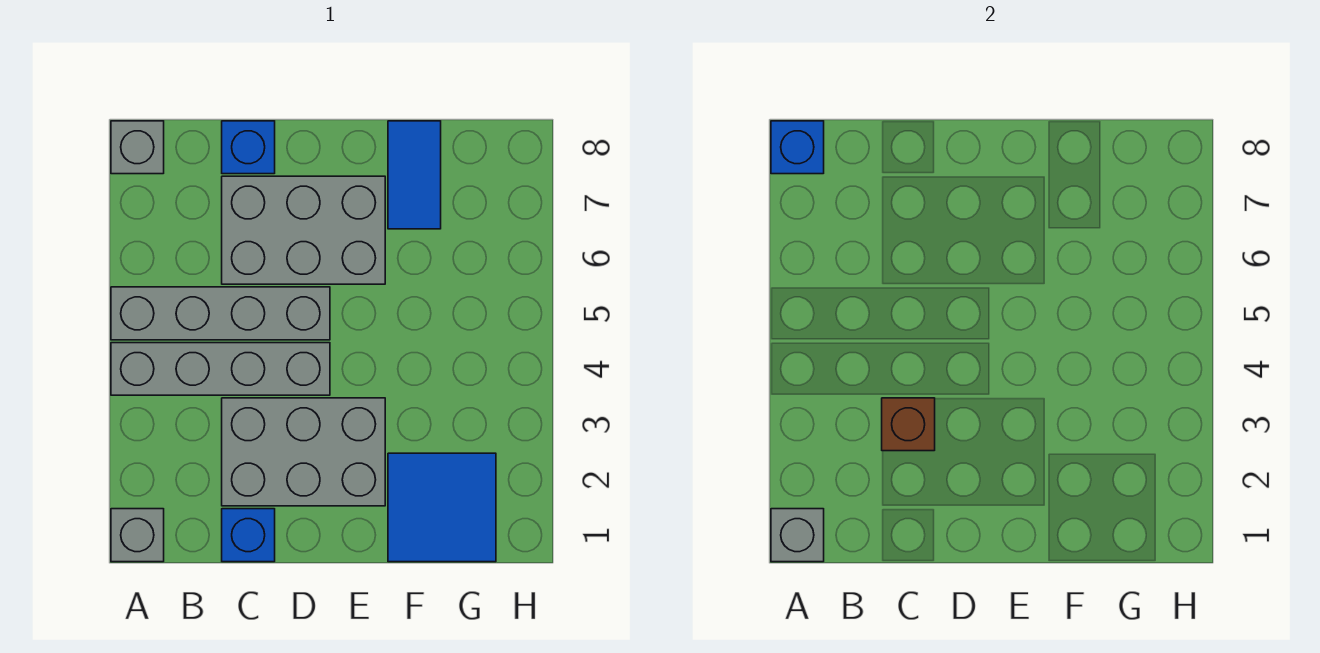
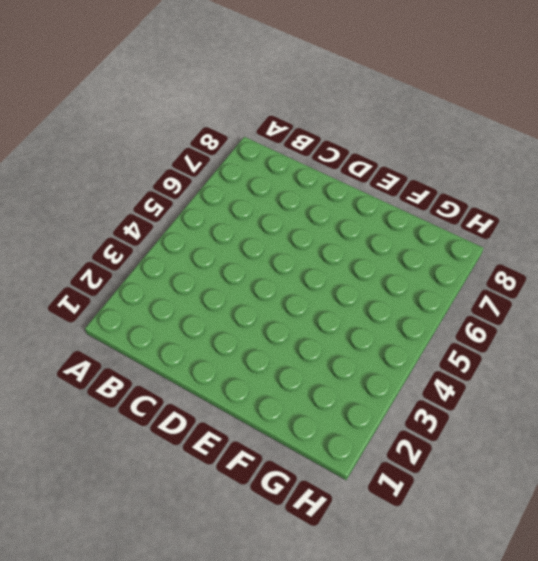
none -> grey 1x1 brick [111,509,164,562]
none -> grey 1x4 brick [111,343,330,395]
none -> grey 1x4 brick [111,287,330,340]

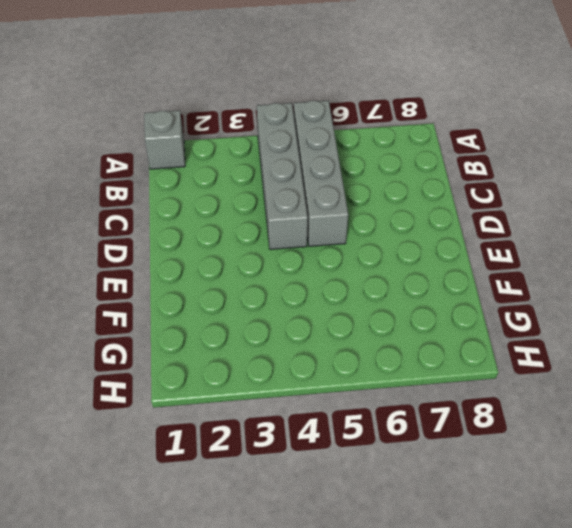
none -> grey 1x1 brick [111,121,164,174]
none -> blue 1x1 brick [222,509,275,562]
none -> grey 2x3 brick [222,398,385,506]

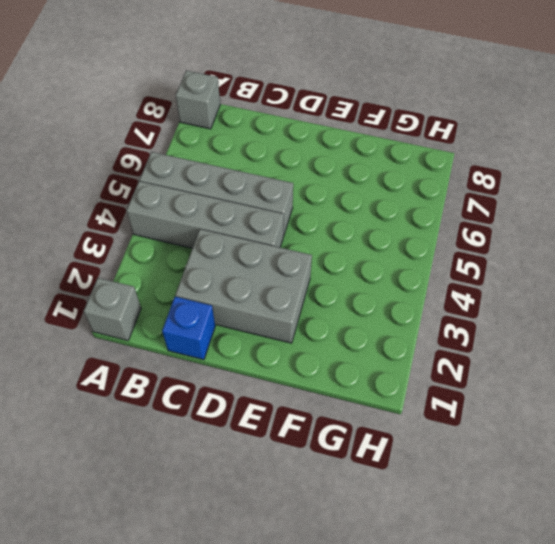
none -> grey 2x3 brick [222,176,385,284]
none -> blue 1x1 brick [222,121,275,174]
none -> blue 2x2 tile [388,453,496,562]

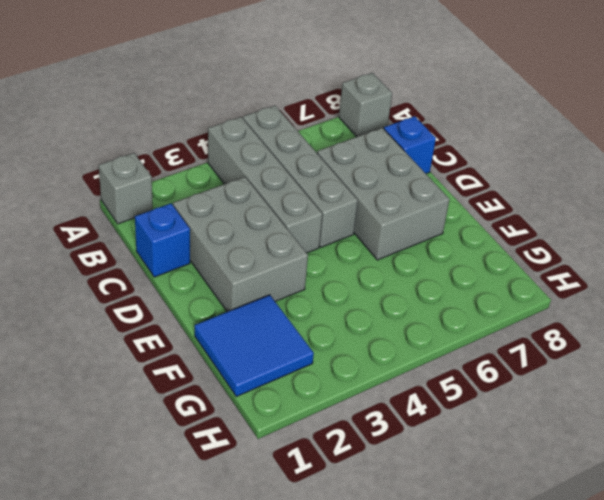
none -> blue 1x2 tile [388,121,441,229]
none -> grey 1x1 brick [771,509,824,562]
none -> blue 1x1 brick [771,121,824,174]

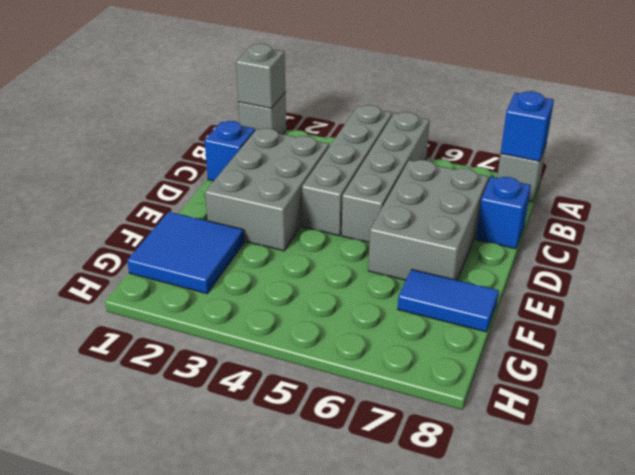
none -> brown 1x1 brick [882,398,935,451]

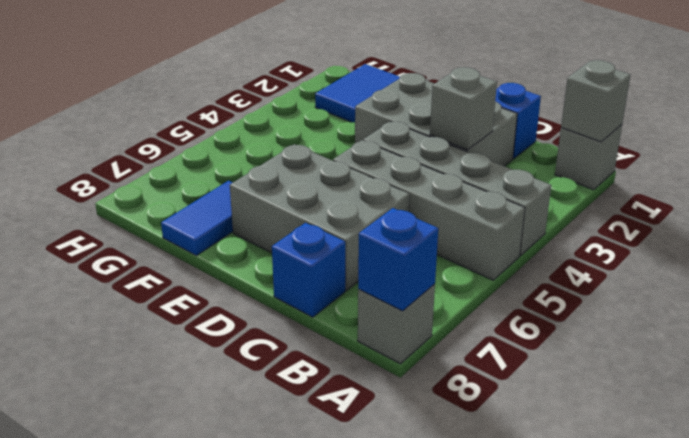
grey 1x1 brick [430,67,497,150] -> brown 1x1 brick [882,398,935,451]

